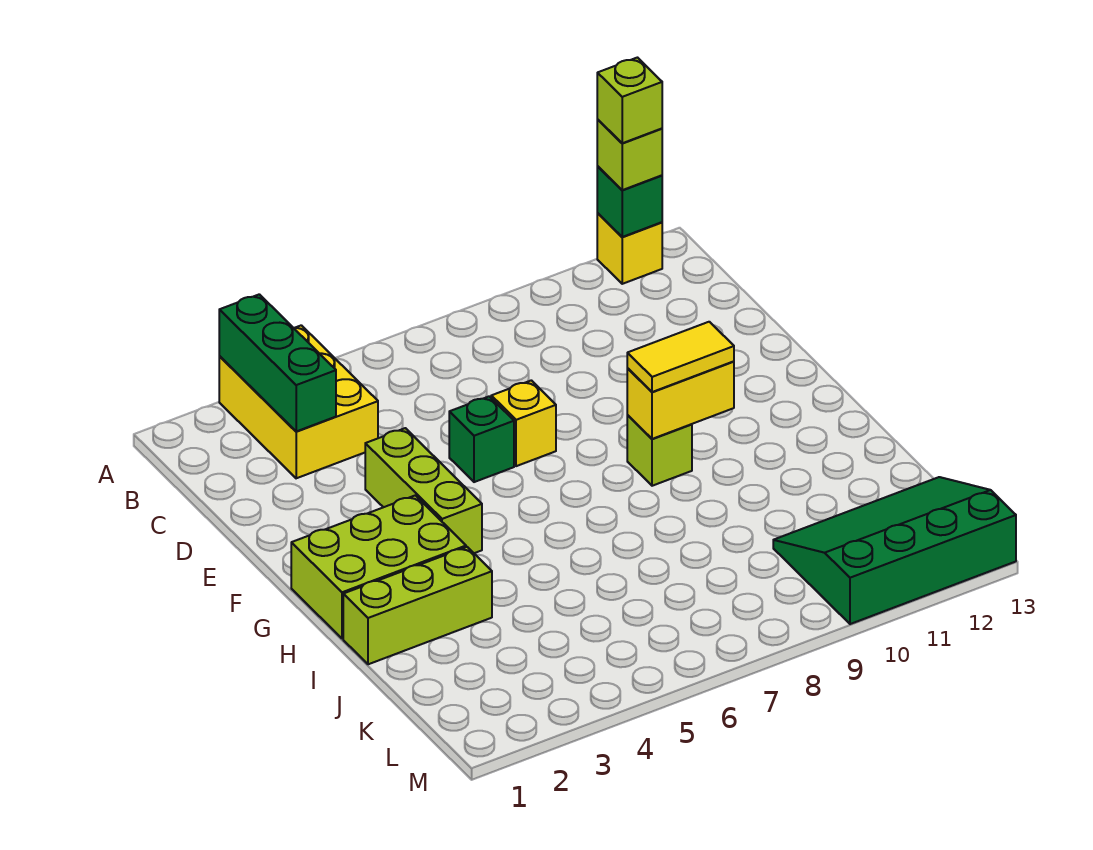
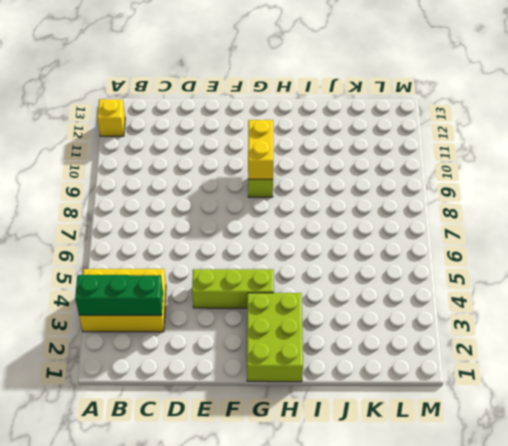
none -> green 1x1 brick [449,396,514,482]
none -> yellow 1x1 brick [491,380,556,466]
none -> lime 1x3 brick [343,547,492,664]

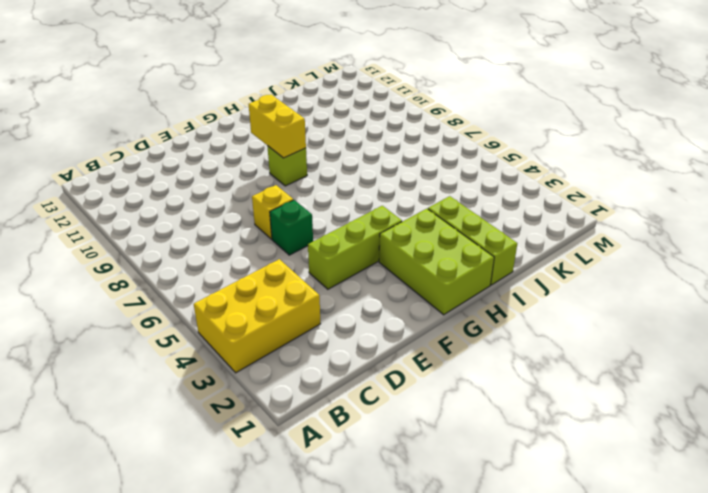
none -> yellow 1x1 brick [597,214,662,284]
none -> green 3x4 slope [773,477,1016,624]
none -> green 1x3 brick [219,294,336,431]

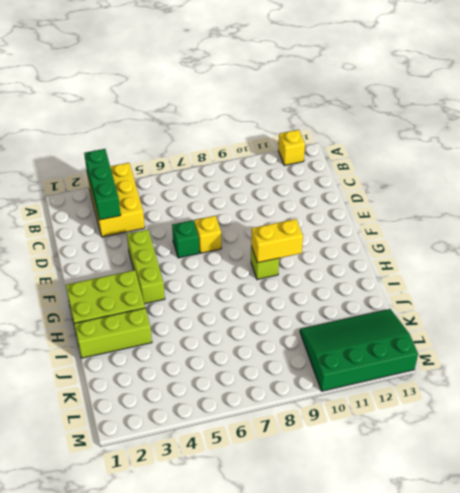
none -> green 1x1 brick [597,167,662,237]
none -> lime 1x1 brick [597,120,662,190]
none -> yellow 1x2 tile [627,322,734,392]

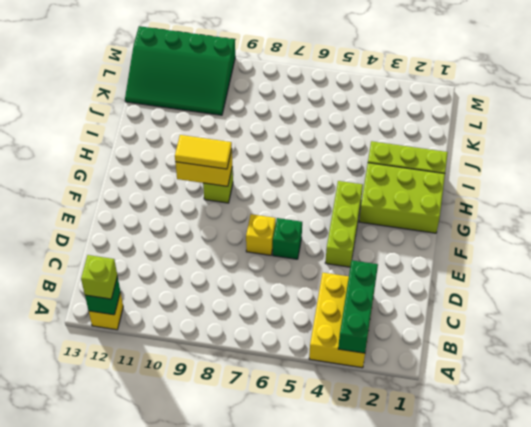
none -> lime 1x1 brick [597,58,662,143]

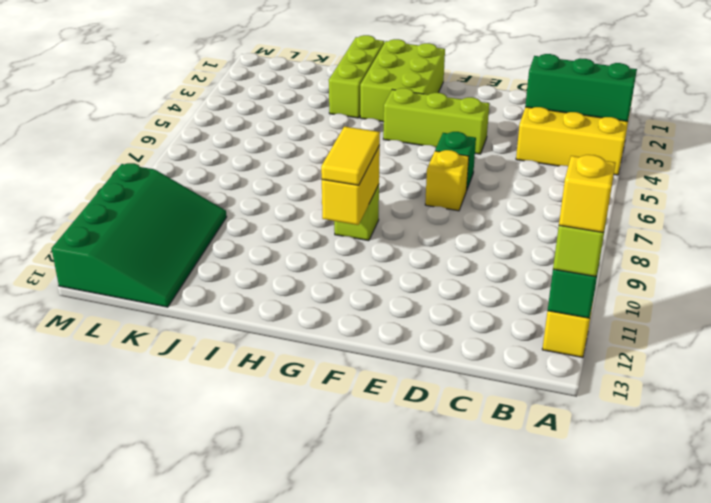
yellow 1x1 brick [559,155,615,232] -> lime 1x1 brick [597,58,662,143]

